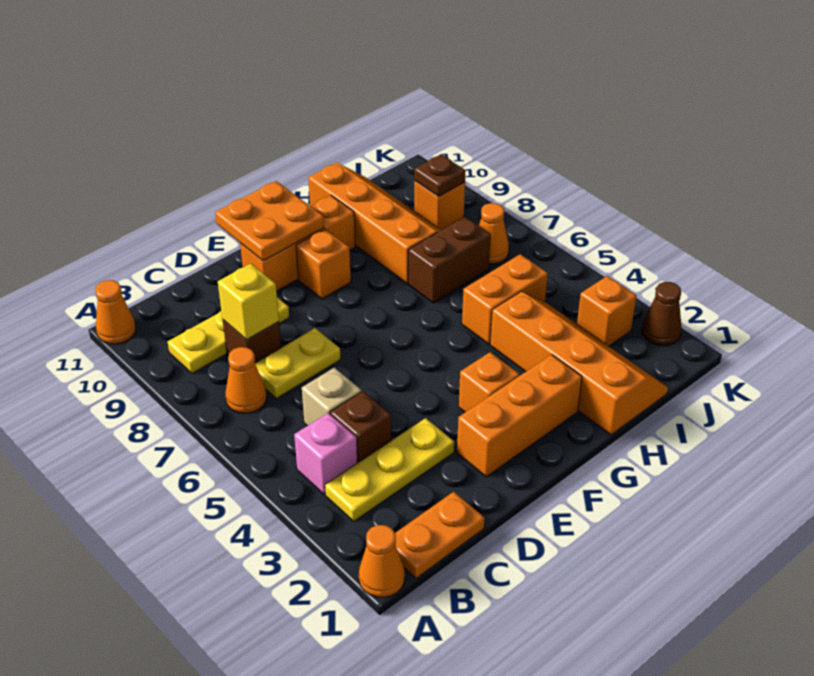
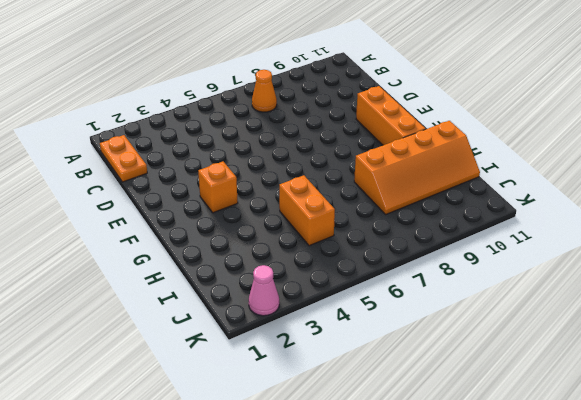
pink 1x1 cone [249,265,279,316] -> brown 1x1 cone [642,282,682,346]
none -> orange 1x1 cone [359,525,405,597]
none -> orange 1x1 cone [95,280,136,344]
none -> yellow 1x3 plate [325,418,454,521]

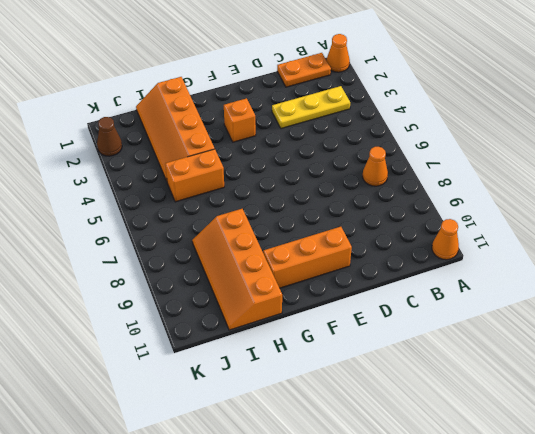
none -> pink 1x1 brick [294,413,357,494]
none -> yellow 1x3 plate [168,297,289,373]
none -> brown 1x1 brick [330,391,391,463]

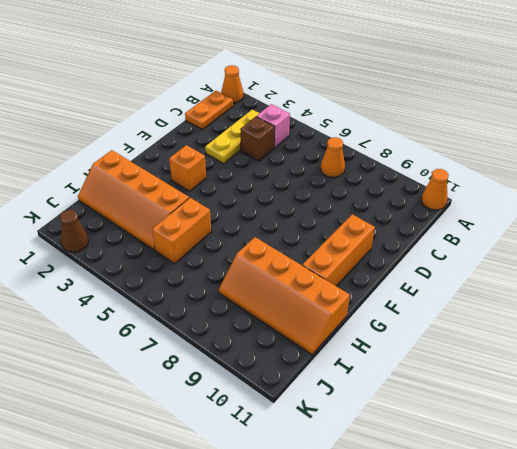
none -> yellow 1x3 plate [168,297,289,373]
none -> tan 1x1 brick [302,368,362,426]
none -> yellow 1x2 plate [255,328,341,398]

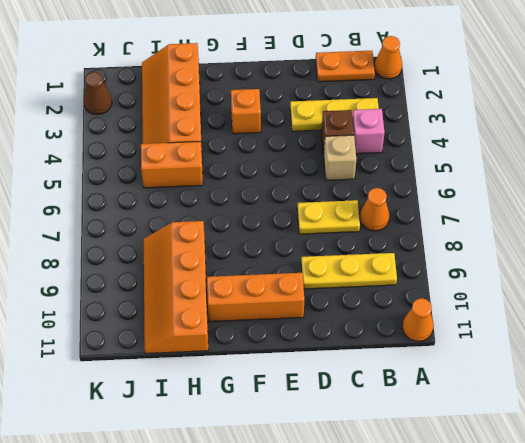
none -> brown 1x1 brick [223,320,281,363]
none -> orange 1x3 brick [457,355,582,477]
none -> orange 1x1 brick [296,229,351,299]

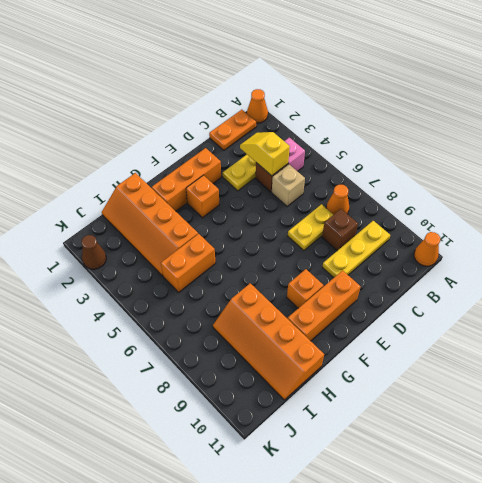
yellow 1x2 slope [240,132,290,176] -> none
none -> brown 1x2 brick [408,217,491,303]
none -> orange 1x1 brick [577,276,636,346]
none -> orange 1x1 cone [479,203,509,264]

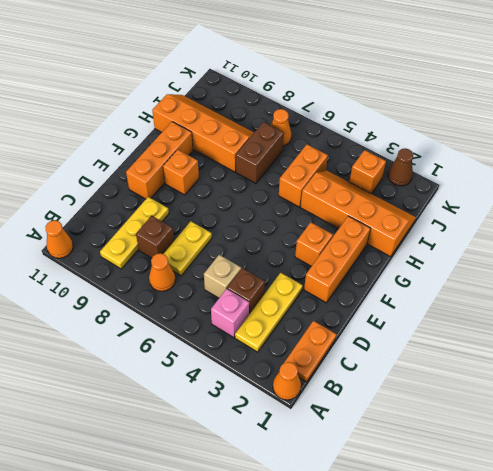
none -> orange 1x1 brick [414,181,465,230]
none -> yellow 1x1 brick [218,263,279,340]
none -> orange 2x2 plate [215,181,324,261]

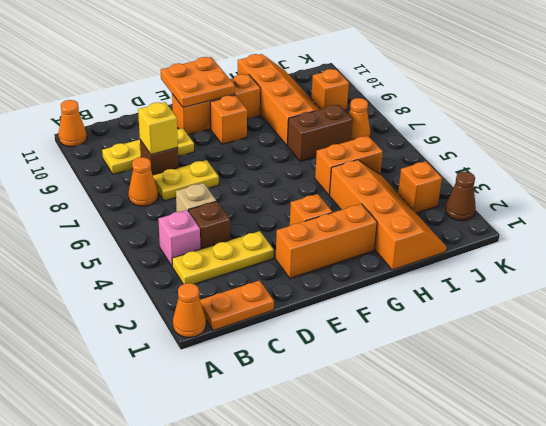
none -> brown 1x1 plate [414,154,466,197]

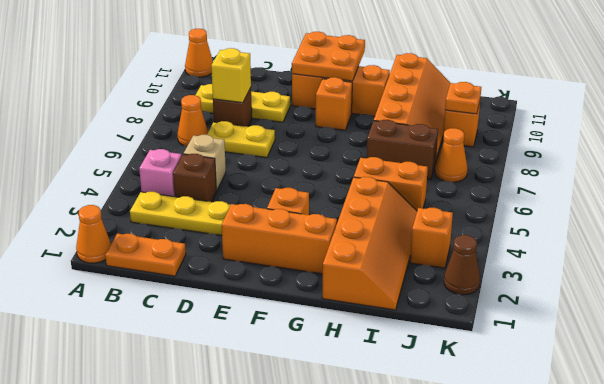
orange 1x1 plate [445,82,481,114] -> brown 1x1 plate [414,154,466,197]

